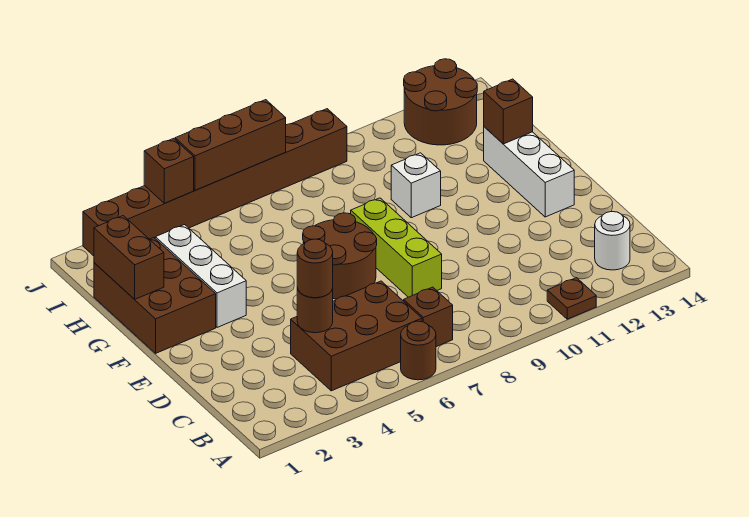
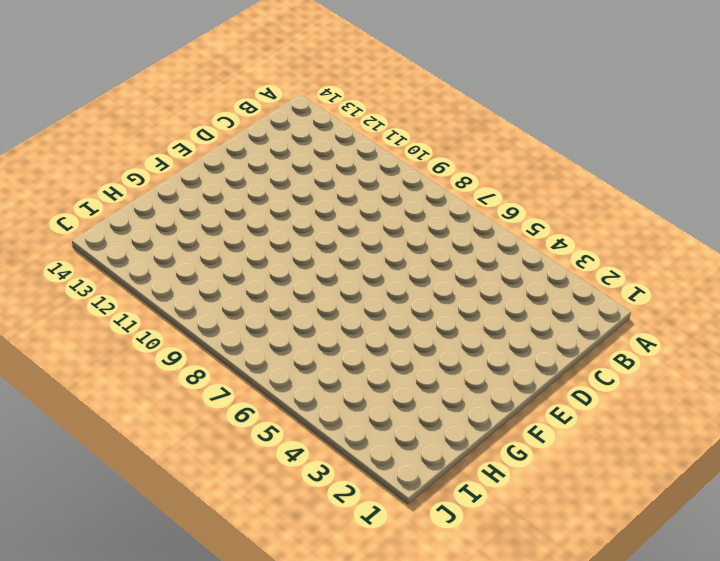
none -> brown 1x1 round brick [401,321,436,380]
none -> brown 1x1 plate [547,278,596,319]
none -> brown 2x3 brick [291,281,422,391]

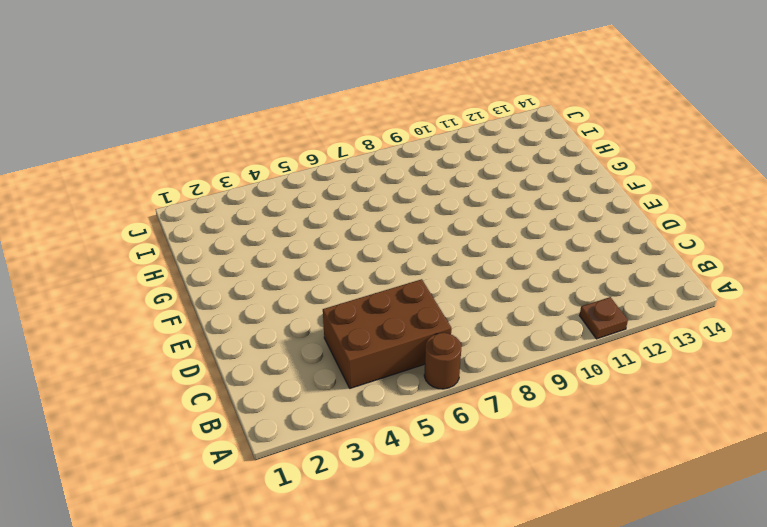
none -> brown 1x1 brick [404,287,453,347]
none -> white 1x1 round brick [595,212,630,270]
none -> lime 1x3 brick [351,198,442,297]

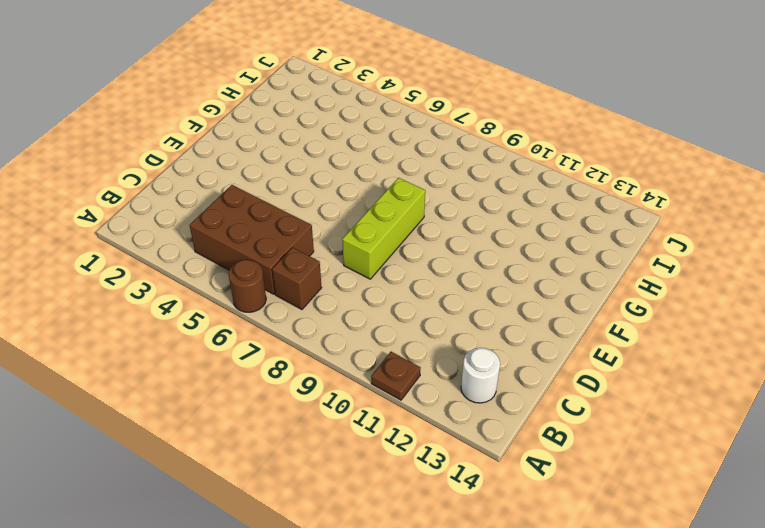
none -> brown 2x2 round brick [303,213,377,299]
none -> white 1x3 brick [484,127,574,217]
none -> brown 2x3 brick [94,238,216,353]

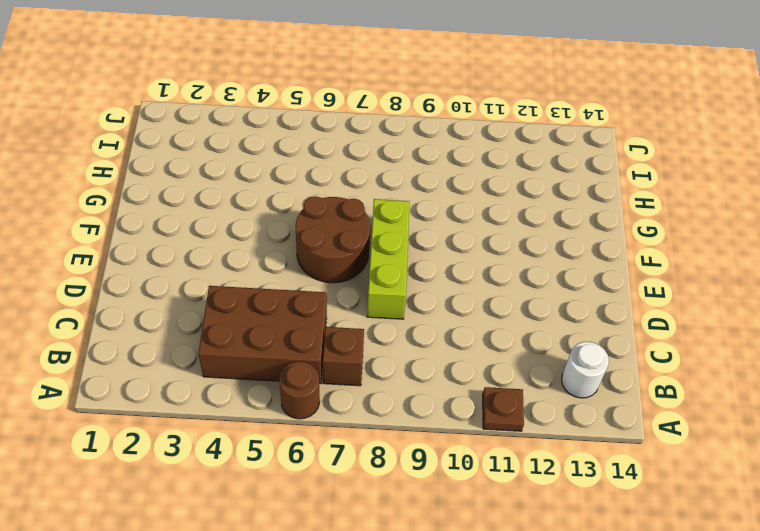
none -> white 1x3 brick [484,127,574,217]
none -> brown 2x3 brick [94,238,216,353]
none -> white 1x3 brick [155,225,246,327]

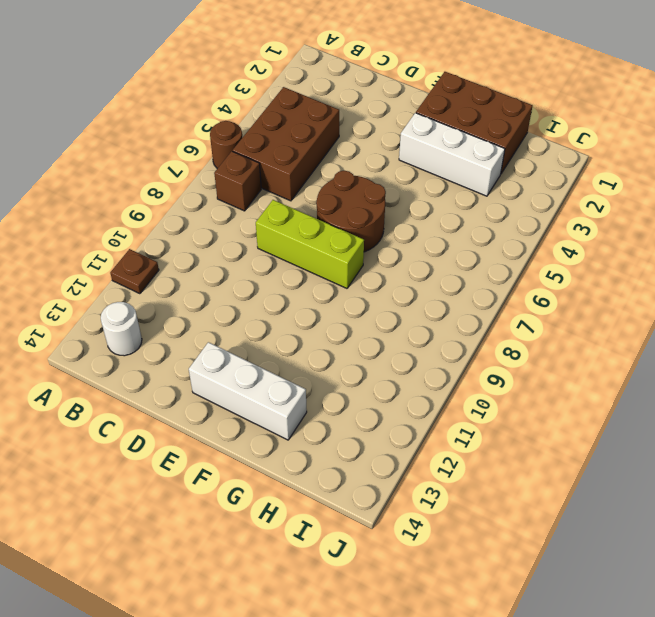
none -> white 1x1 brick [391,153,441,218]
none -> brown 2x2 round brick [404,59,477,145]
none -> brown 1x8 brick [83,109,347,256]

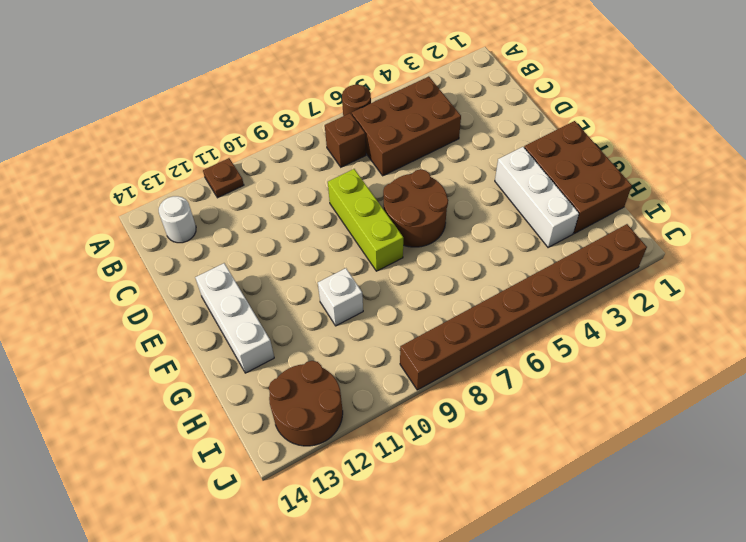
none -> brown 1x1 round brick [297,288,333,333]
none -> brown 1x2 brick [94,216,164,299]
none -> brown 1x1 brick [484,79,533,144]

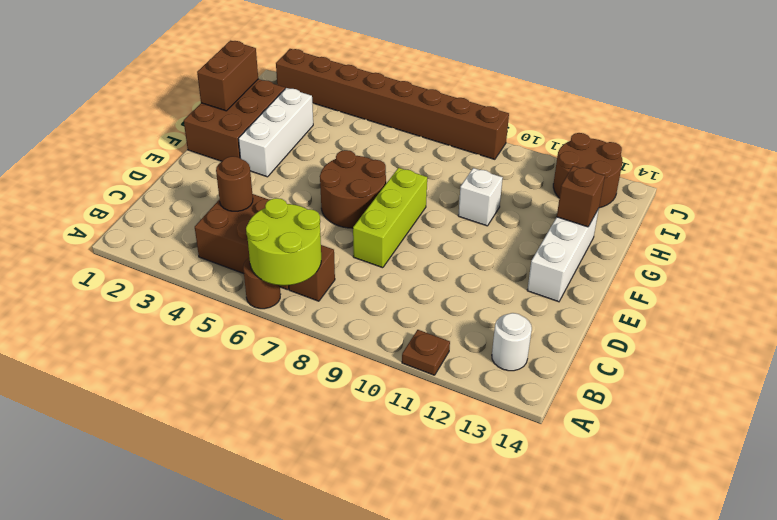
lime 2x2 round brick [246,198,321,285] -> none
none -> brown 1x1 brick [144,139,194,203]
none -> brown 1x3 brick [175,100,286,190]
none -> brown 1x1 round brick [297,239,333,298]

